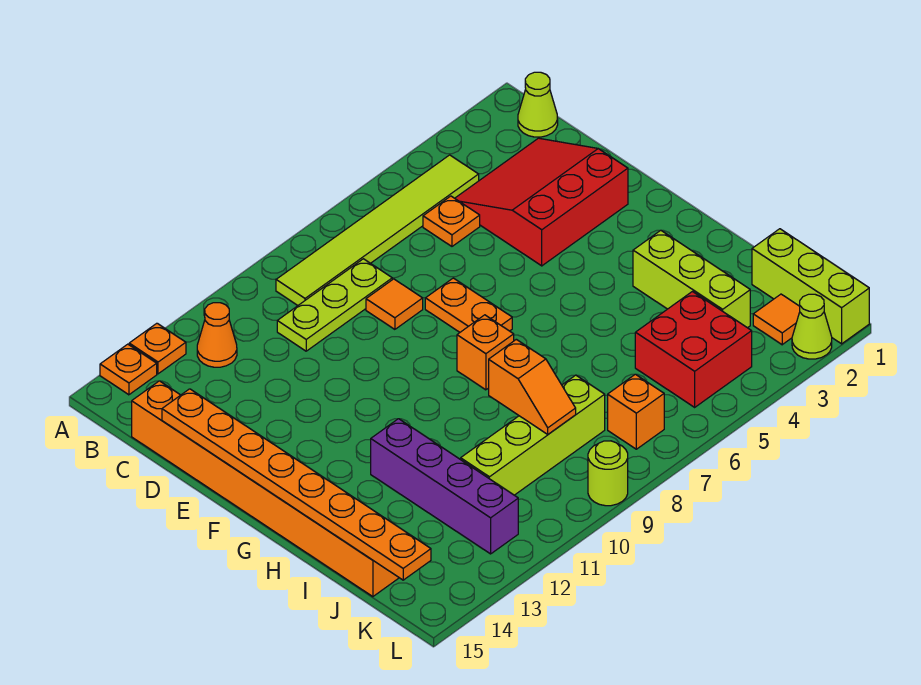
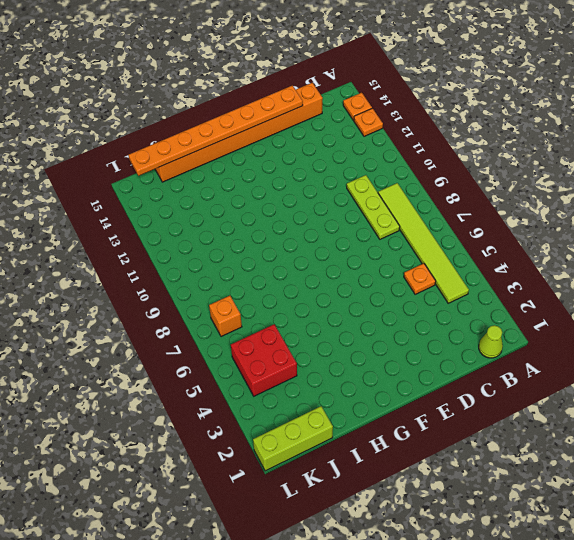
none -> orange 1x1 cone [197,303,237,367]
none -> red 3x3 slope [455,138,628,266]
none -> orange 1x1 tile [366,279,423,329]

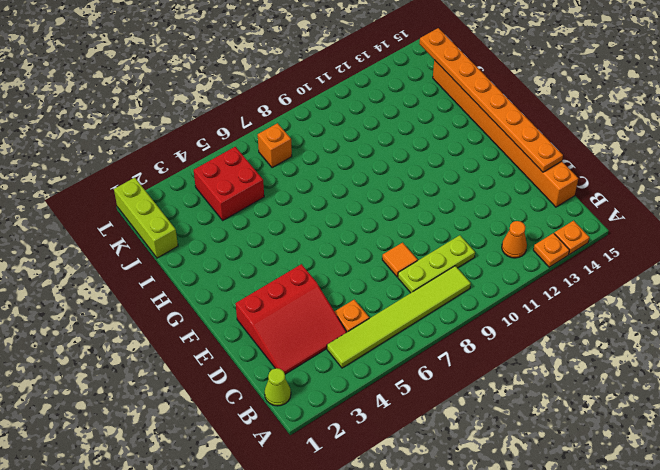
none -> orange 1x2 plate [425,278,512,332]
none -> orange 1x1 brick [457,315,514,390]
none -> lime 1x3 brick [633,230,750,328]

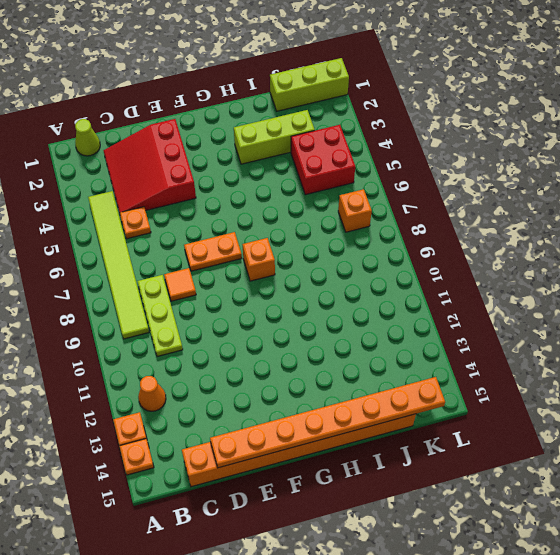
none -> purple 1x4 brick [371,419,518,554]
none -> lime 1x4 brick [461,375,605,495]
none -> orange 1x1 tile [753,294,800,345]

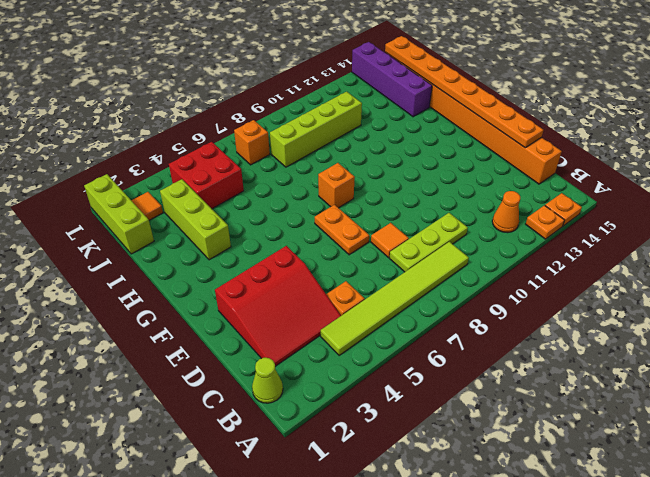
purple 1x4 brick [352,42,432,117] -> purple 1x4 brick moved to [371,419,518,554]
none -> lime 1x1 cone [792,294,832,359]
none -> lime 1x1 round brick [588,441,628,506]
none -> orange 1x2 slope [489,339,576,434]

